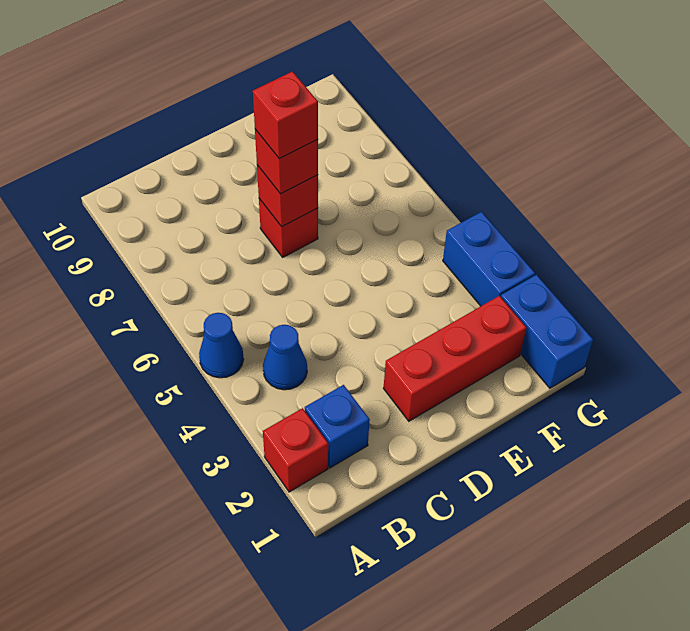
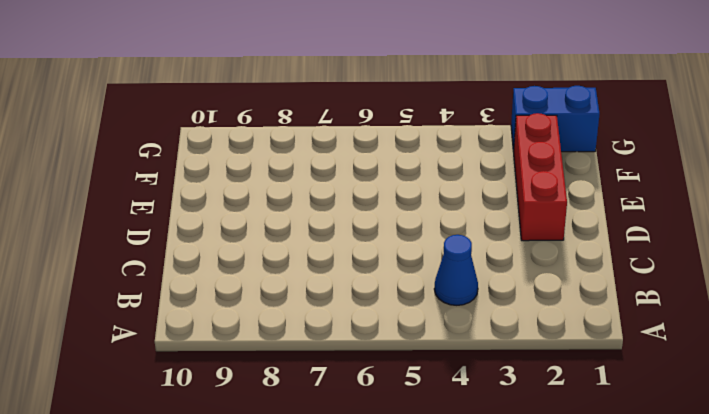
none -> red 1x1 brick [263,408,328,492]
none -> blue 1x1 cone [199,313,244,378]

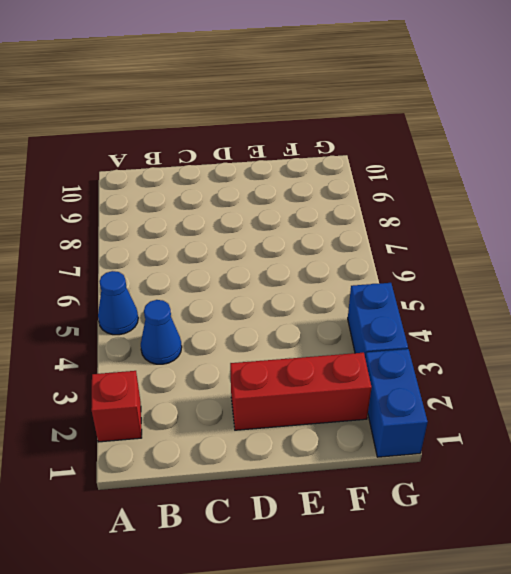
none -> blue 1x1 brick [305,385,370,468]
none -> red 1x1 brick [259,199,318,257]

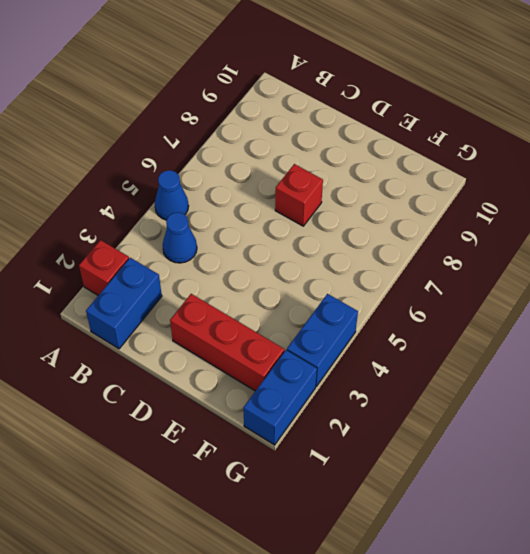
blue 1x2 brick [86,258,162,349] -> blue 1x1 brick [305,385,370,468]
none -> red 1x1 brick [257,165,318,227]
none -> red 1x1 brick [255,129,318,194]

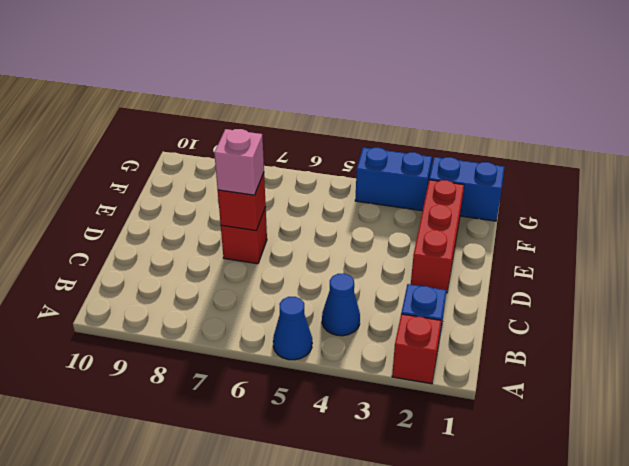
pink 1x1 brick [214,129,264,195] -> red 1x1 brick [255,129,318,194]
none -> red 1x1 brick [253,71,318,159]

